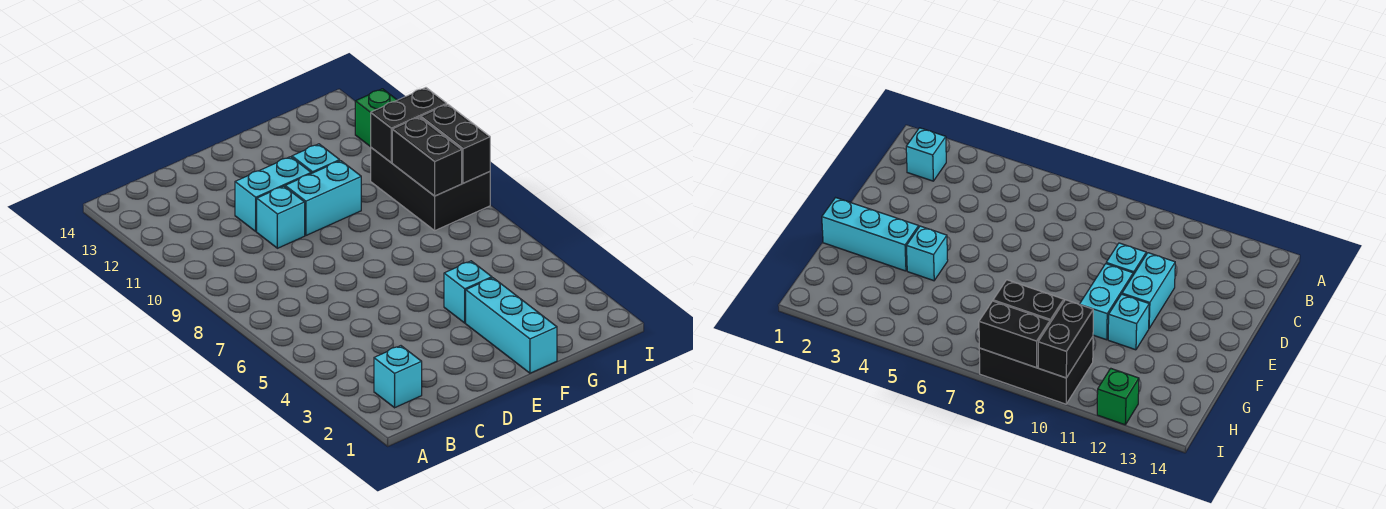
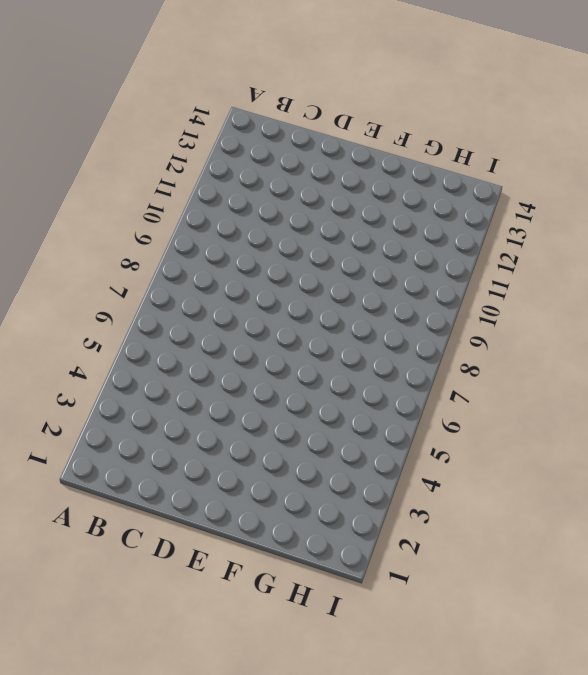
none -> cyan 1x1 brick [374,346,422,408]
none -> cyan 1x1 brick [257,186,305,248]
none -> cyan 1x2 brick [235,157,311,231]

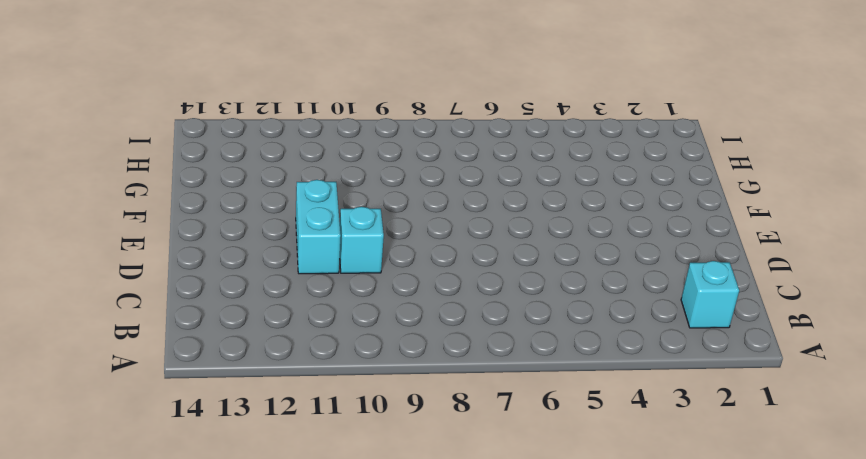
none -> cyan 1x2 brick [285,161,361,235]
none -> cyan 1x3 brick [466,278,557,373]
none -> cyan 1x1 brick [444,261,492,323]

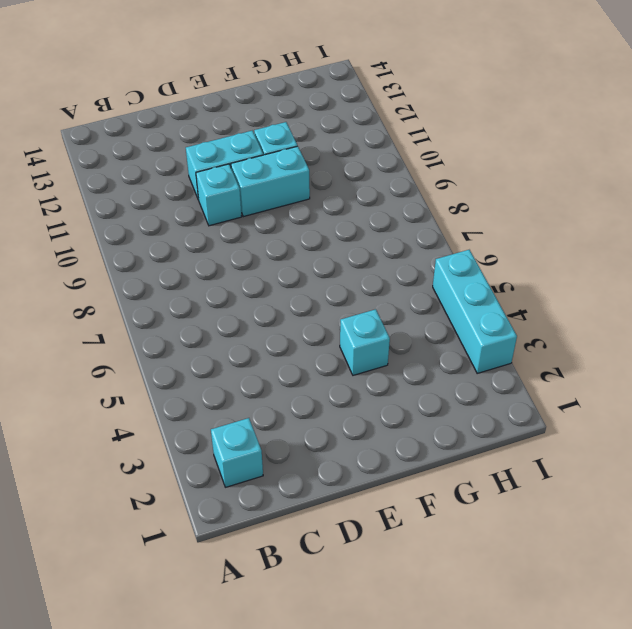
cyan 1x3 brick [433,250,517,373] -> cyan 1x3 brick moved to [466,278,557,373]
none -> black 2x3 brick [371,148,490,230]
none -> green 1x1 brick [355,89,397,147]
none -> black 1x2 brick [392,117,462,196]

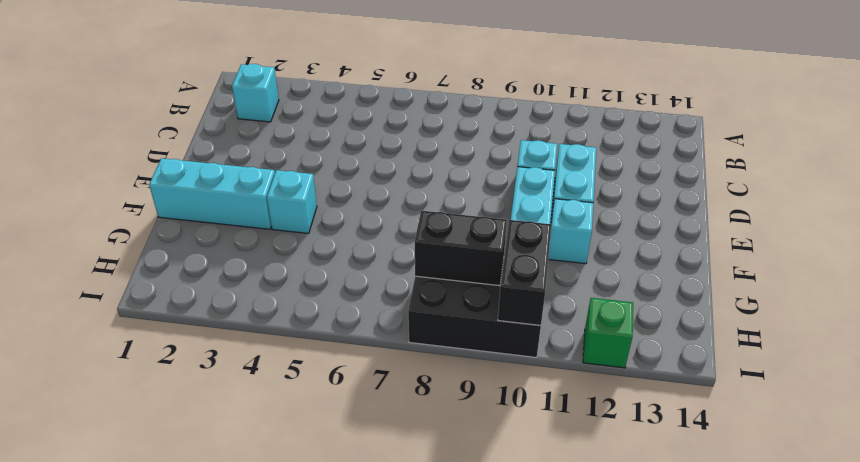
none -> black 1x2 brick [421,104,490,183]

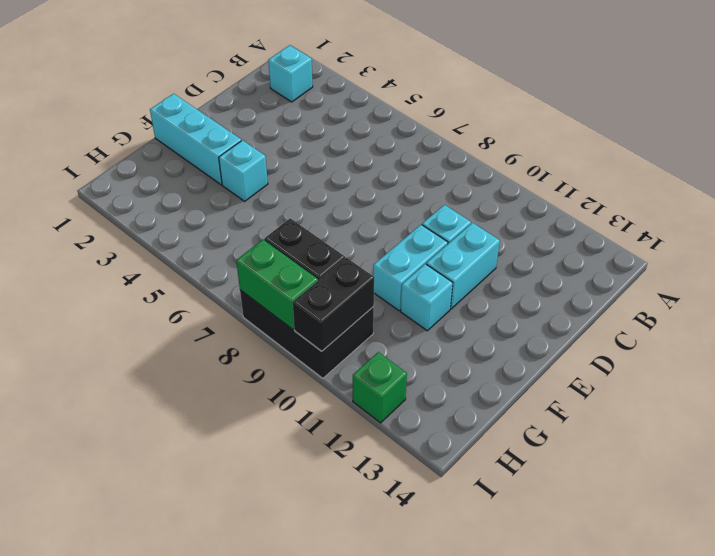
green 1x2 brick [236,240,318,330] -> black 1x2 brick [421,104,490,183]

